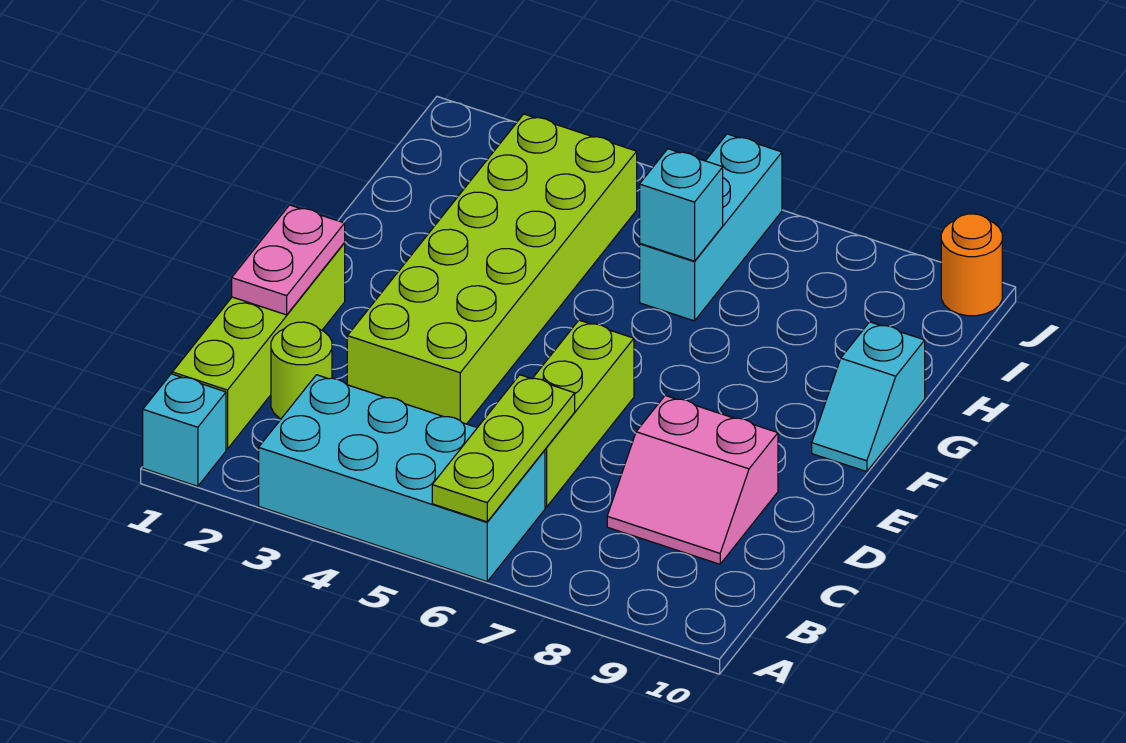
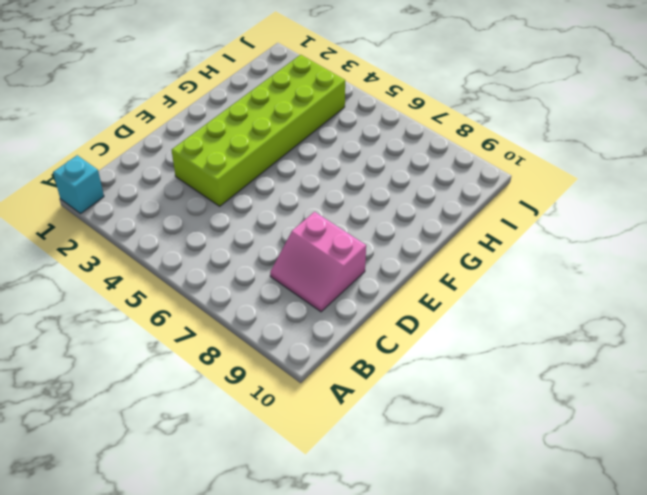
none -> cyan 2x4 brick [259,375,545,582]
none -> lime 1x4 brick [172,243,345,449]
none -> lime 1x1 round brick [271,322,332,419]

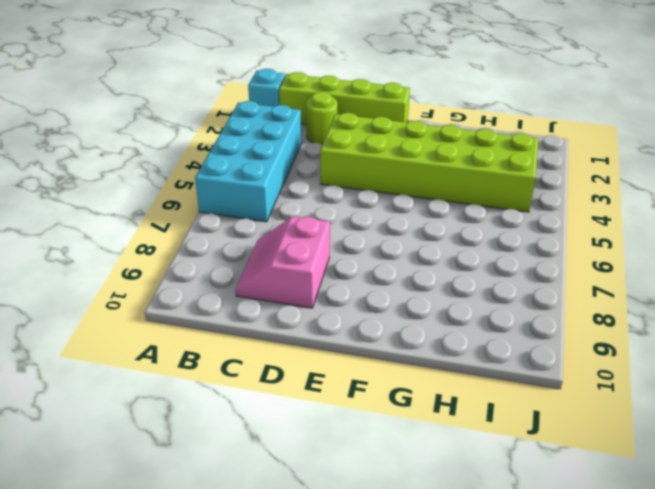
none -> lime 1x3 brick [532,320,634,507]
none -> cyan 1x2 slope [812,322,925,472]
none -> cyan 1x3 brick [640,134,782,321]

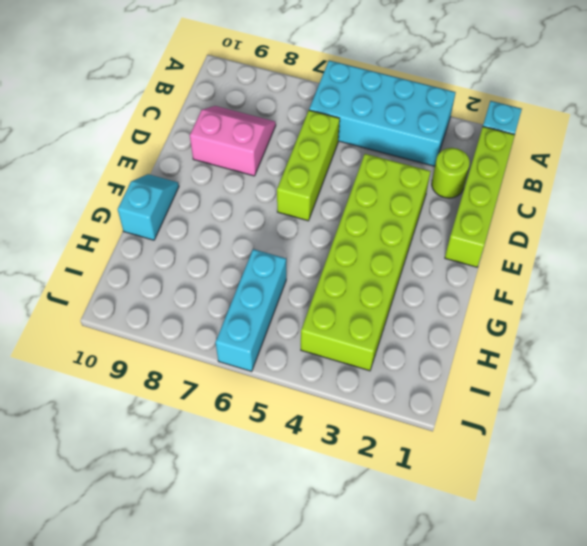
none -> orange 1x1 round brick [941,214,1002,316]
none -> lime 1x3 plate [432,375,575,522]
none -> pink 1x2 plate [232,205,345,315]

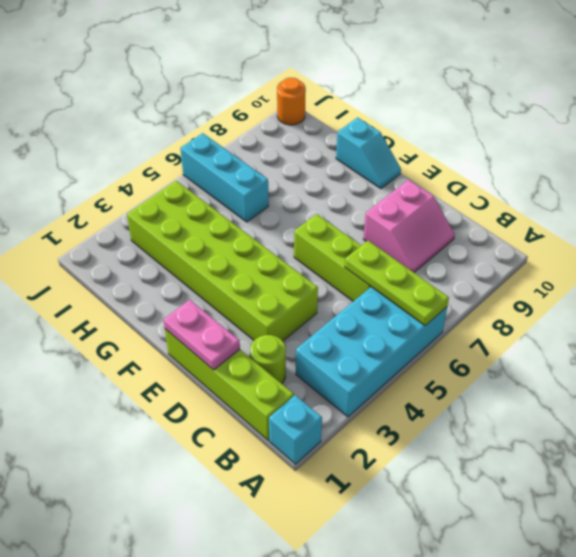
none -> cyan 1x1 brick [640,149,723,261]

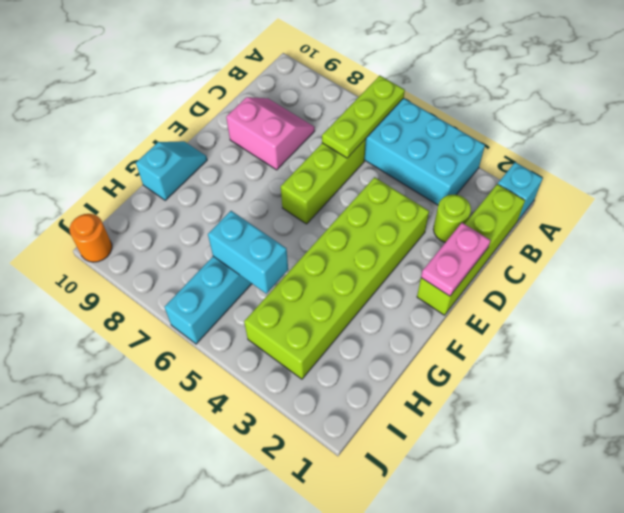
cyan 1x2 brick [208,211,288,294] -> cyan 1x1 brick [640,149,723,261]

